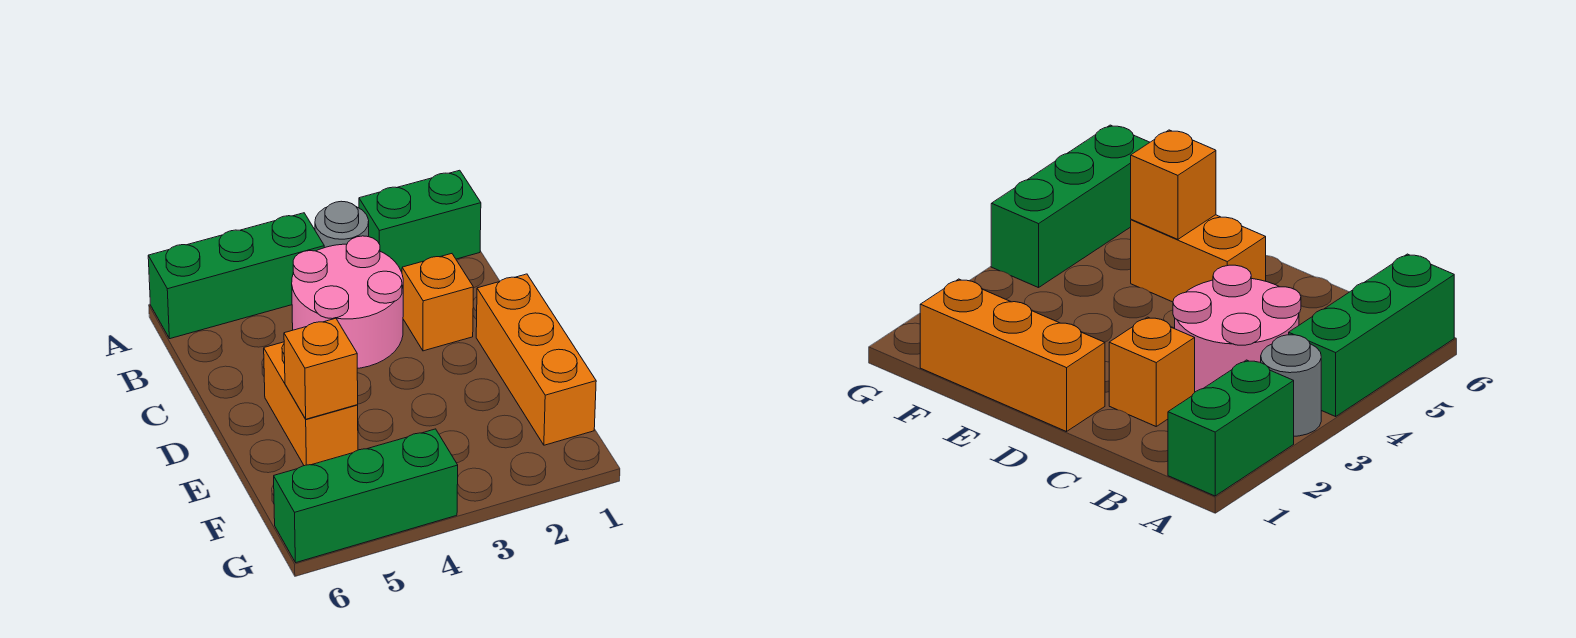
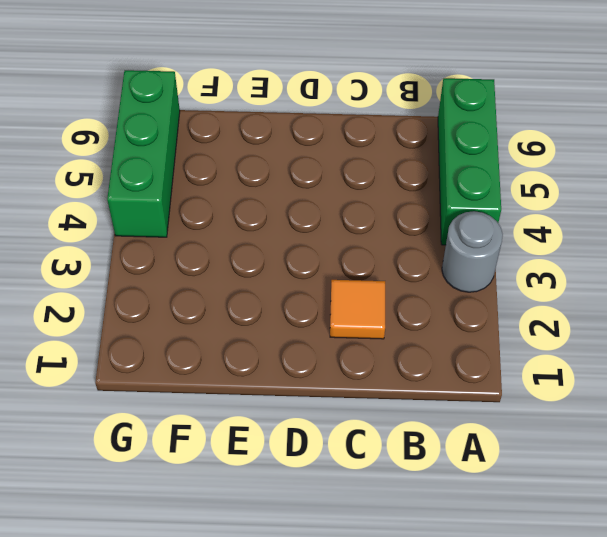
orange 1x1 tile [330,280,385,339] -> orange 1x1 brick [402,254,473,351]
none -> green 1x2 brick [359,170,481,272]
none -> pink 2x2 round brick [292,236,403,368]

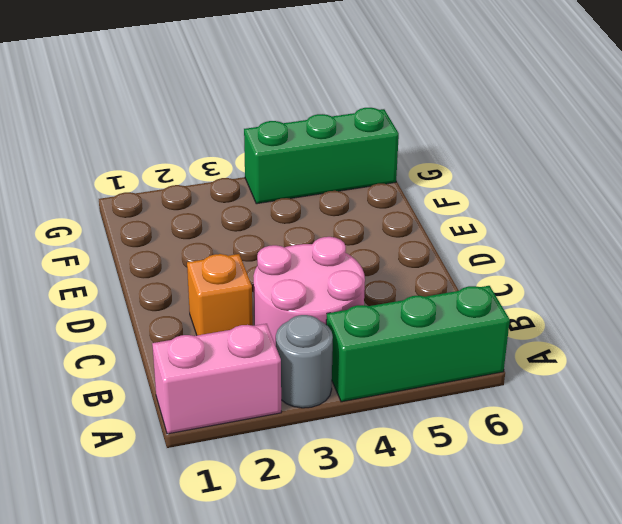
pink 1x2 brick [152,324,281,434] -> green 1x2 brick [359,170,481,272]
none -> orange 1x3 brick [476,274,596,445]
none -> orange 1x2 brick [264,342,358,466]

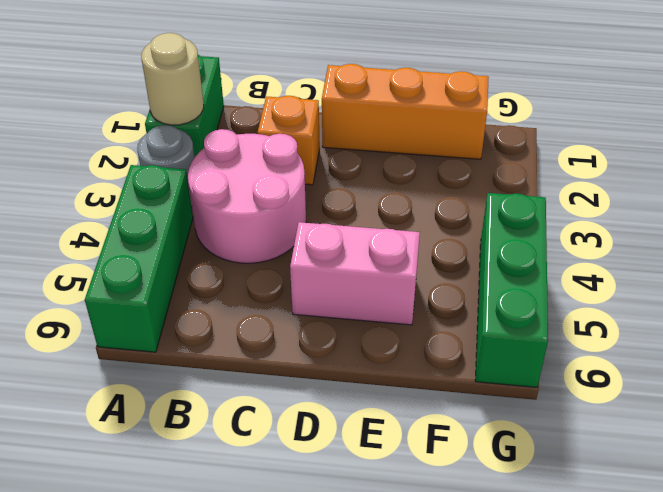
tan 1x1 round brick [141,33,204,125] -> none
pink 1x2 brick [290,222,420,325] -> orange 1x2 brick [264,342,358,466]
none -> orange 1x1 brick [284,318,358,419]

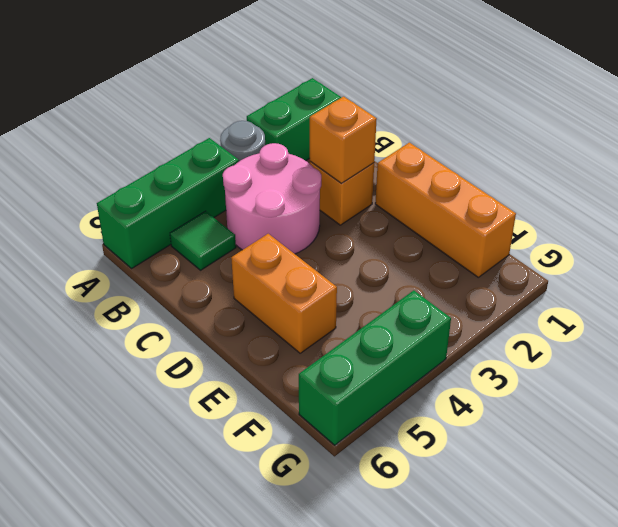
green 1x1 tile [170,211,236,270] -> none
orange 1x1 brick [310,96,377,184] -> orange 1x1 brick moved to [284,318,358,419]

